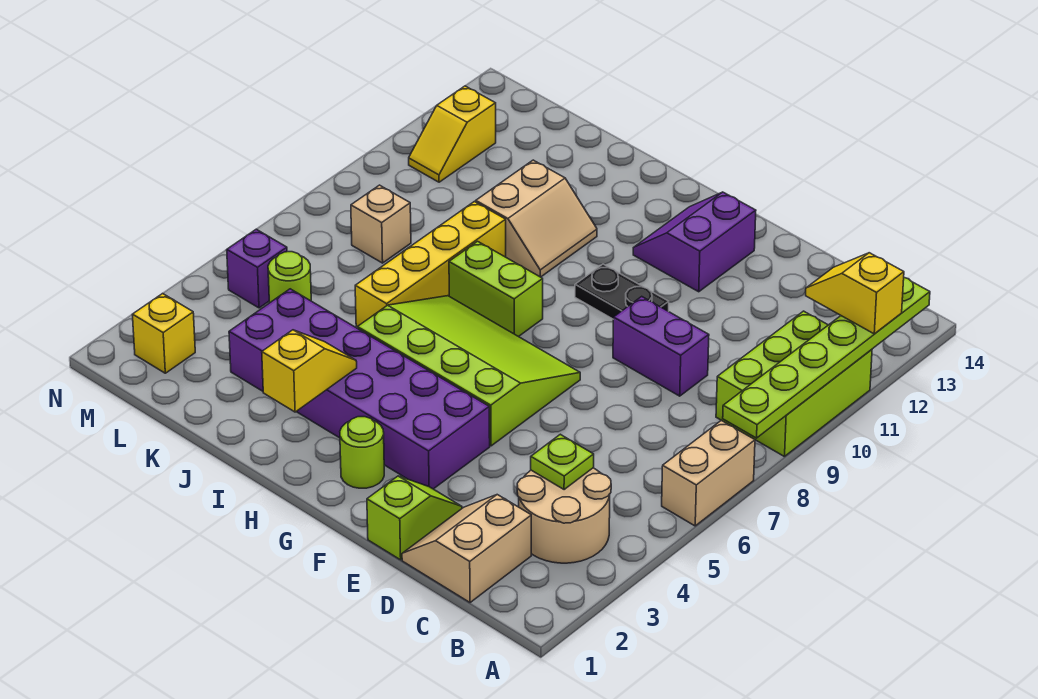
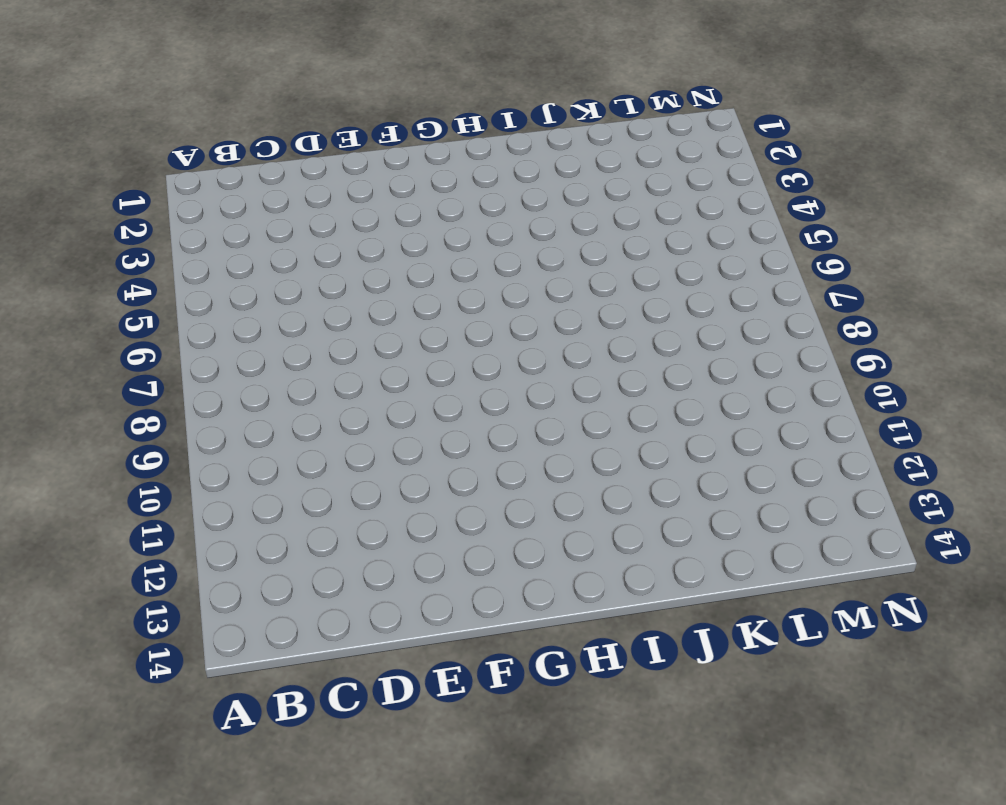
none -> tan 1x2 brick [662,420,755,526]
none -> lime 2x3 brick [716,311,872,457]
none -> tan 2x2 round brick [517,468,611,563]

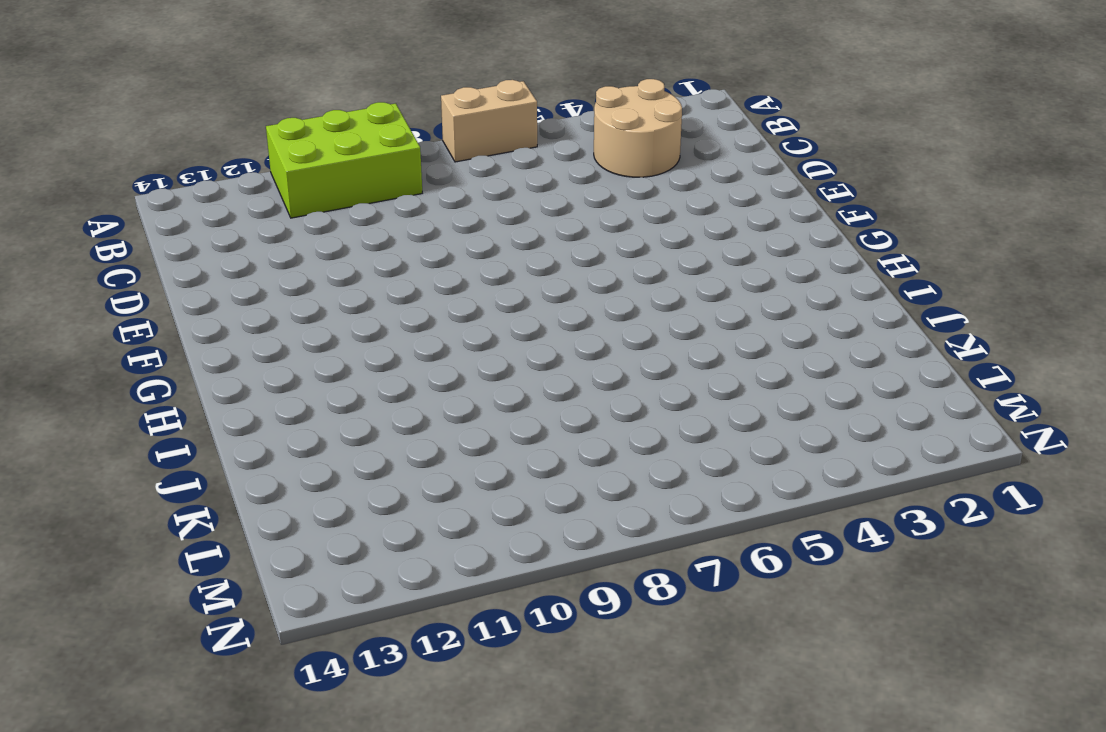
none -> tan 2x2 slope [402,495,531,603]
none -> purple 1x2 brick [613,297,709,396]
none -> lime 1x2 slope [367,476,462,560]

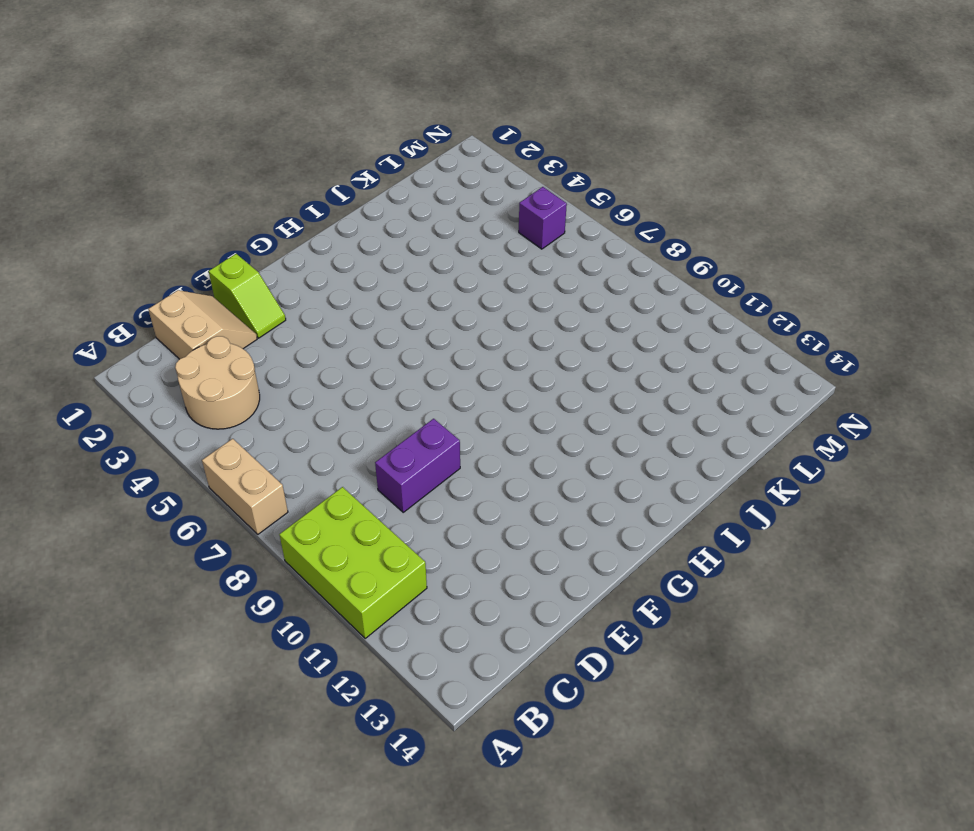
none -> purple 2x6 brick [229,289,490,489]
none -> lime 3x4 slope [358,296,580,446]
none -> black 1x2 plate [575,264,669,319]

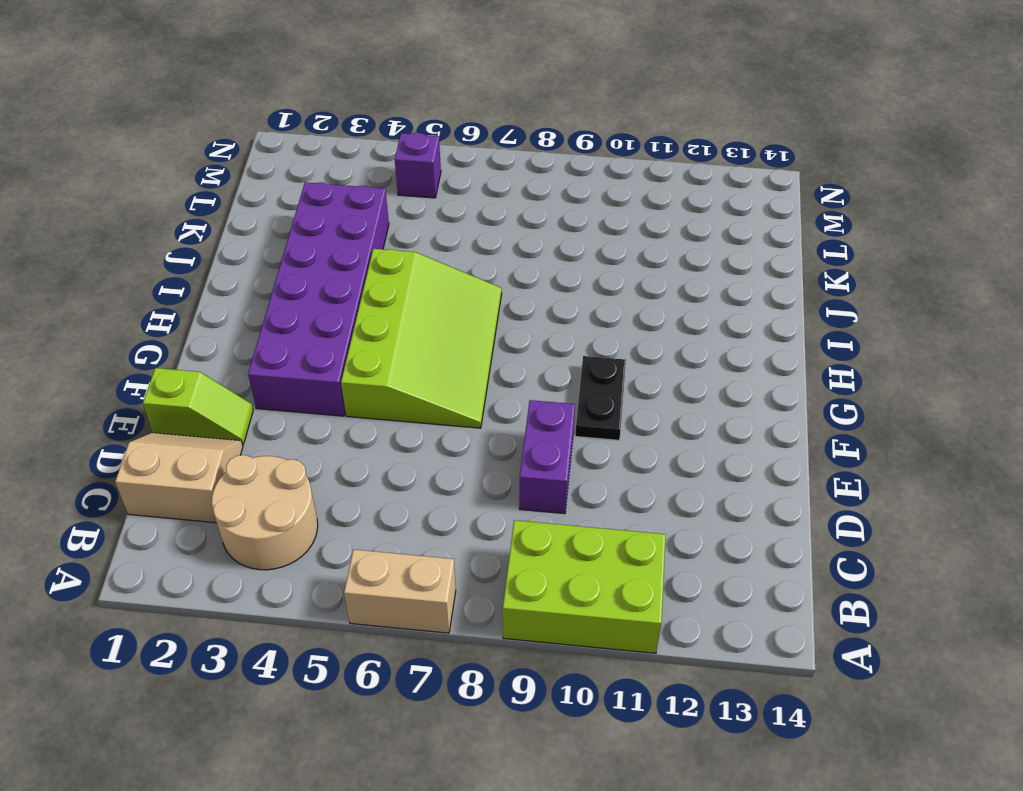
none -> purple 2x2 slope [633,192,756,292]
none -> lime 1x1 round brick [340,417,384,488]
none -> lime 1x2 brick [449,241,543,337]

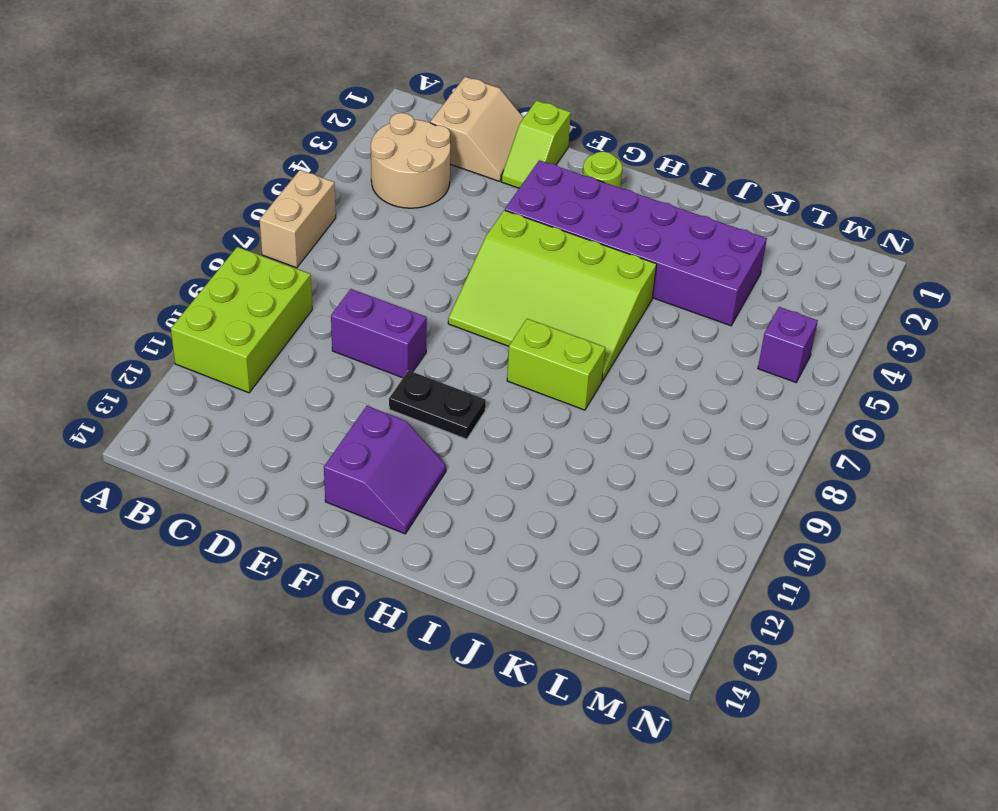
none -> tan 2x2 slope [476,160,597,277]
none -> yellow 1x4 brick [355,202,506,327]
none -> lime 1x1 round brick [268,252,311,303]

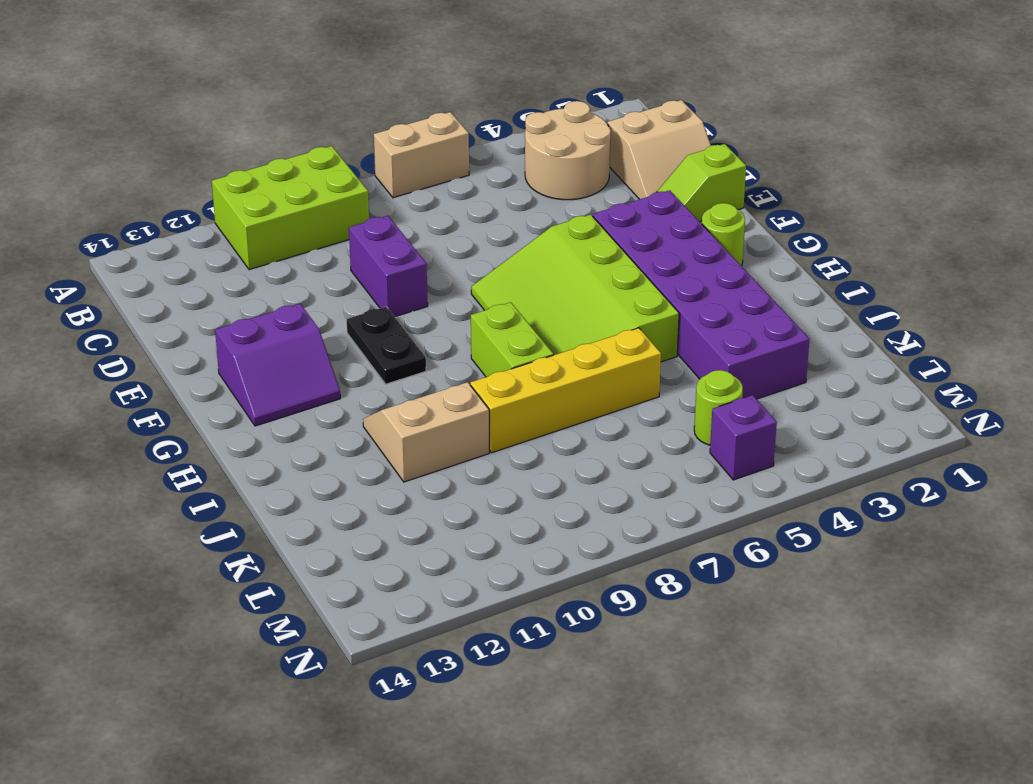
none -> tan 1x1 brick [351,185,411,263]
none -> yellow 1x1 brick [132,293,195,373]
none -> yellow 1x2 slope [409,86,496,182]

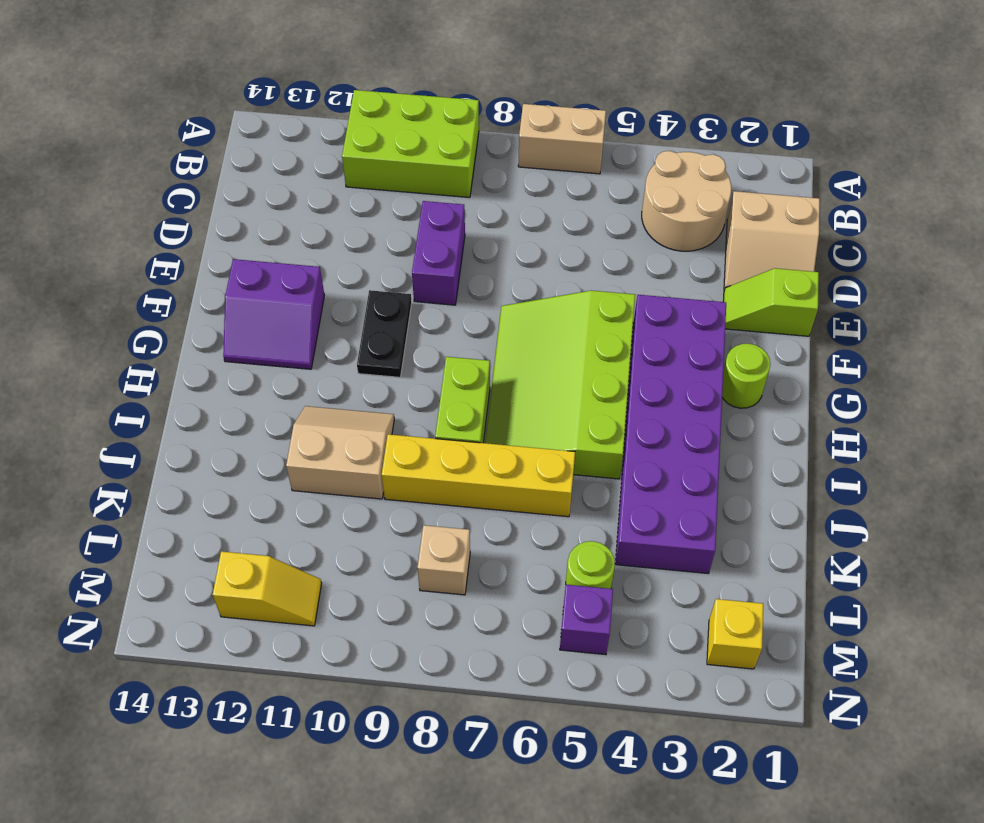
none -> lime 1x6 plate [723,278,930,438]
none -> lime 1x1 plate [531,434,594,490]
none -> yellow 1x2 slope [262,330,357,412]

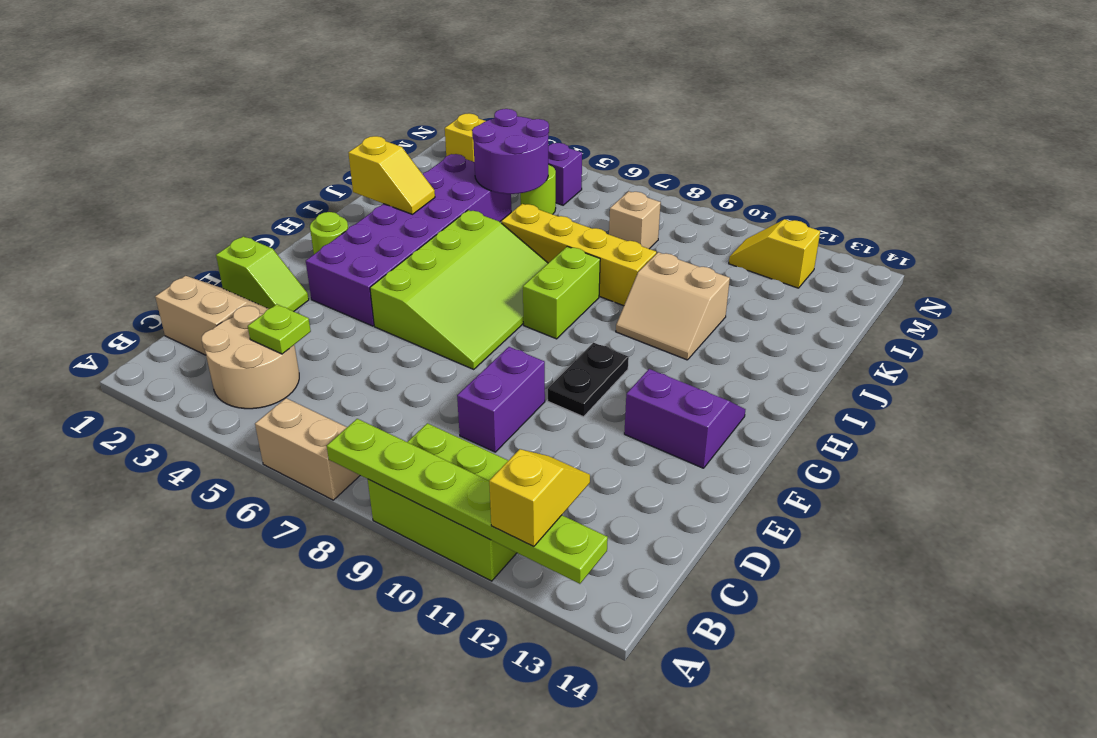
purple 2x2 round brick [472,109,549,194] -> none

